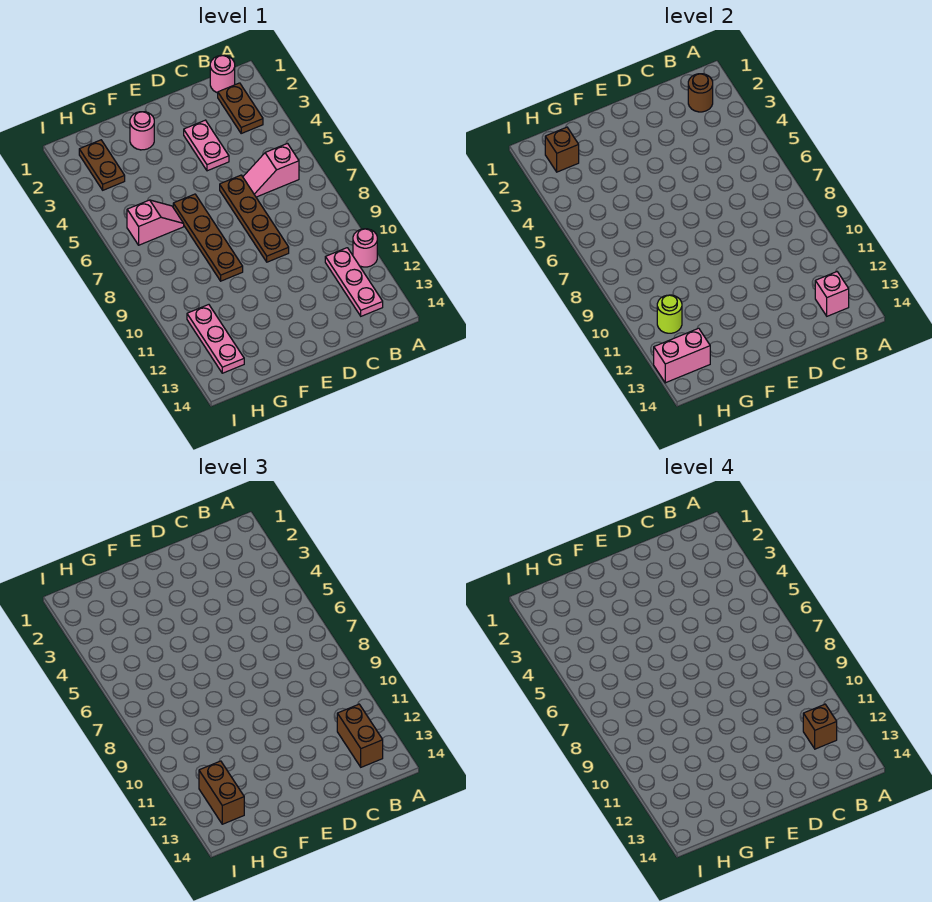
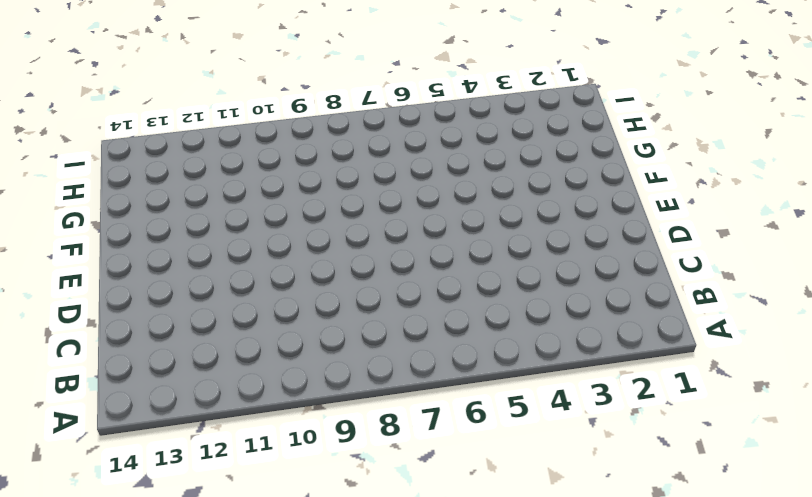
none -> pink 1x1 round brick [353,229,377,267]
none -> pink 1x1 round brick [210,55,235,93]
none -> brown 1x2 plate [218,83,263,133]

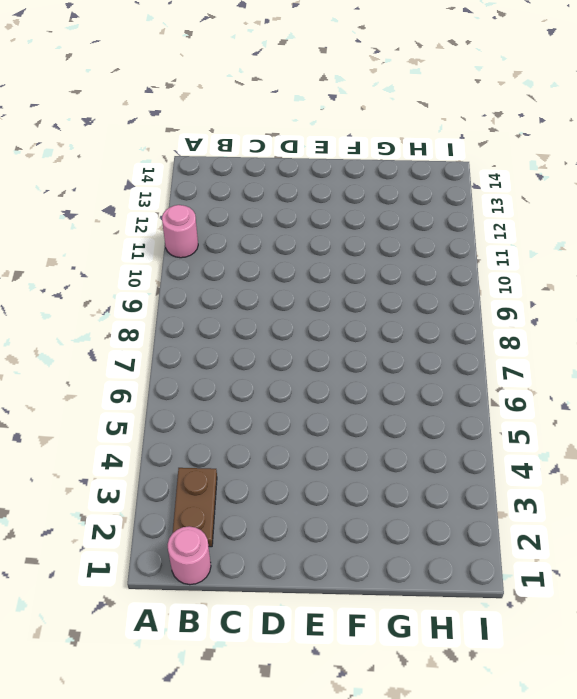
none -> pink 1x2 slope [243,144,299,197]
none -> pink 1x3 plate [325,248,383,316]
none -> pink 1x2 plate [184,120,229,171]

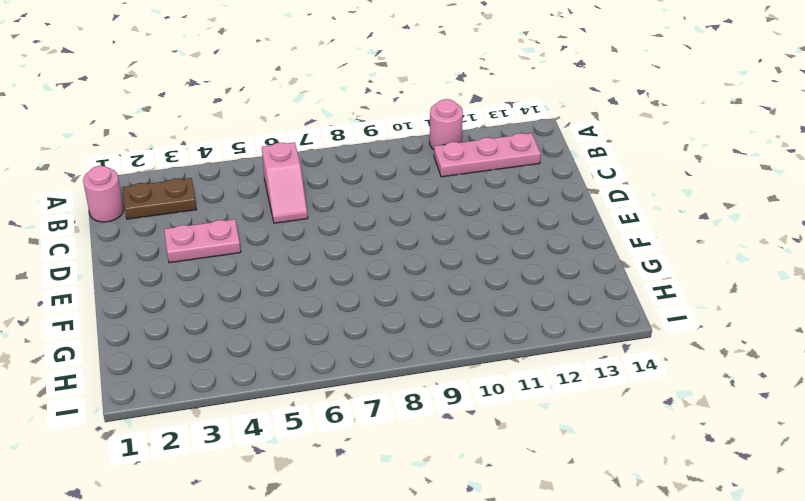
none -> brown 1x4 plate [220,175,289,262]
none -> pink 1x1 round brick [130,112,154,150]
none -> brown 1x4 plate [173,194,243,281]

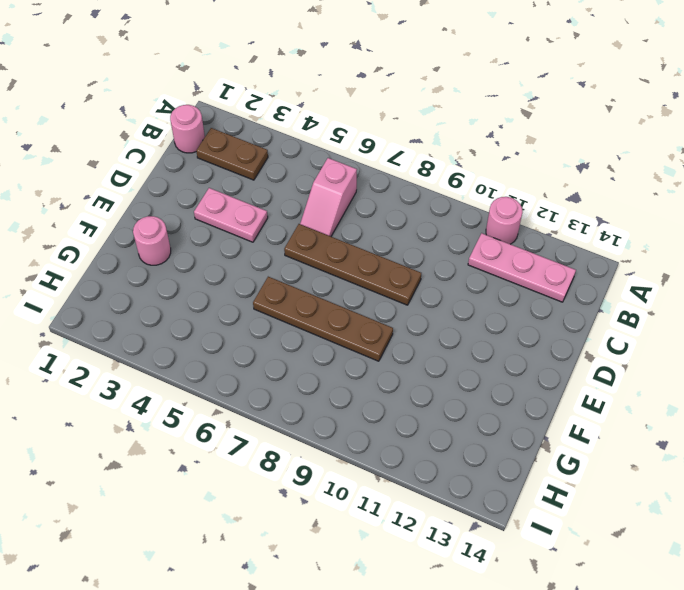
none -> pink 1x2 slope [127,200,184,245]
none -> brown 1x2 plate [79,140,125,190]
none -> pink 1x3 plate [187,305,244,373]

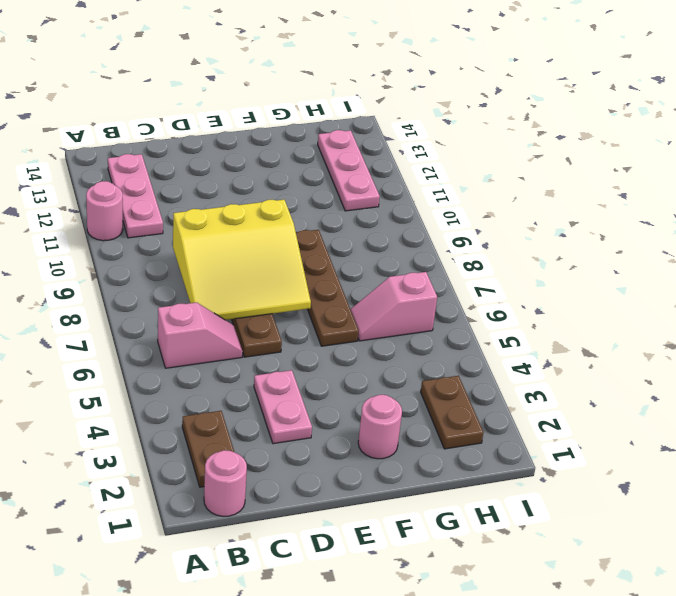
yellow 3x3 slope [173,200,311,320] -> none
none -> brown 1x1 round brick [688,74,713,112]
none -> pink 1x1 brick [815,272,849,316]
none -> brown 1x1 brick [545,127,579,172]

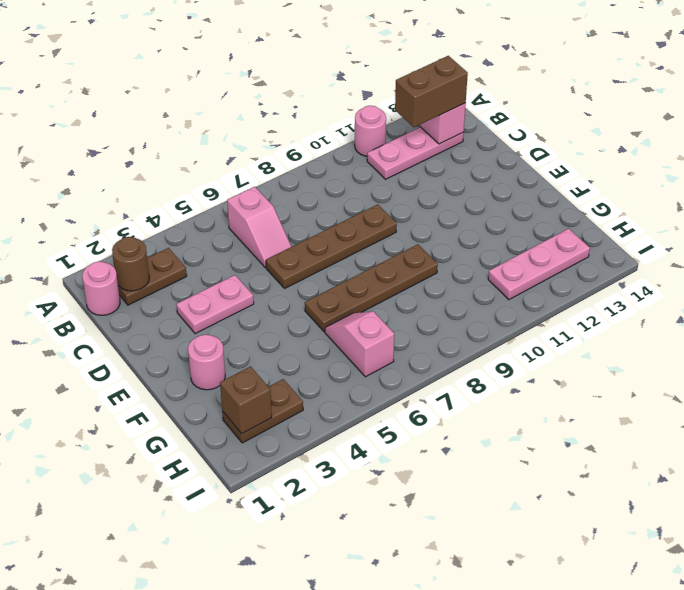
none -> lime 1x1 round brick [657,295,682,333]
none -> pink 1x2 brick [654,328,710,383]
none -> brown 1x2 brick [199,761,244,824]

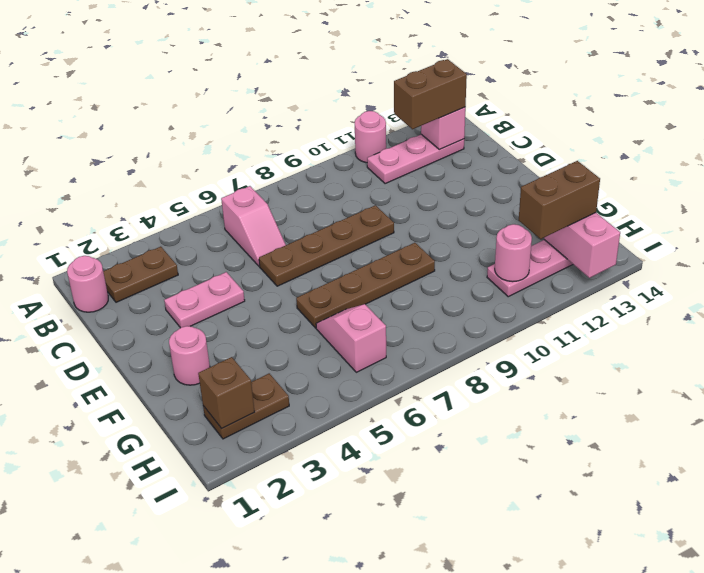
pink 1x1 round brick [495,224,532,282] -> lime 1x1 round brick [657,295,682,333]
none -> brown 1x1 round brick [688,74,713,112]
none -> brown 1x1 brick [803,704,837,749]

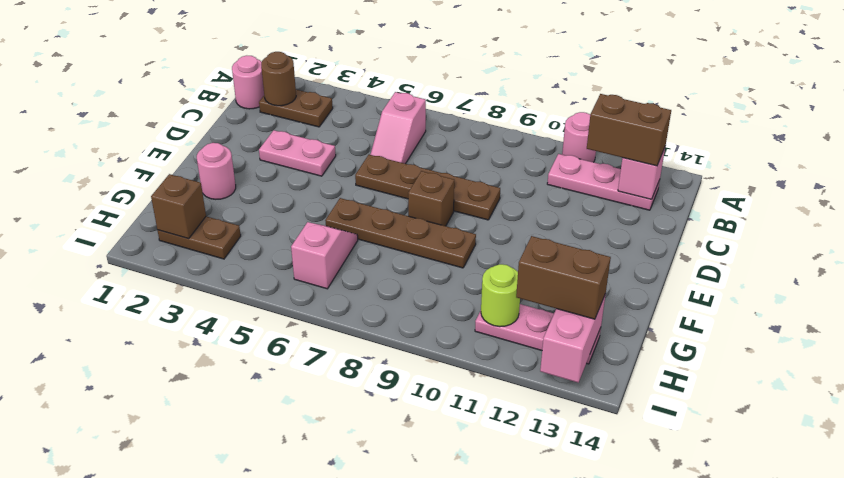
brown 1x1 brick [408,171,454,226] -> brown 1x1 brick moved to [803,704,837,749]

